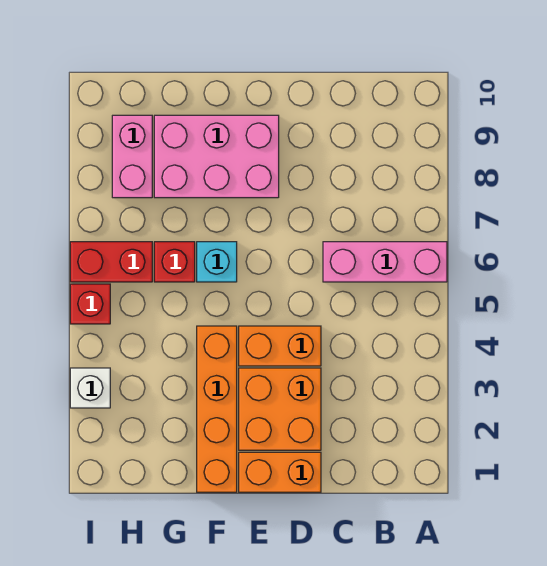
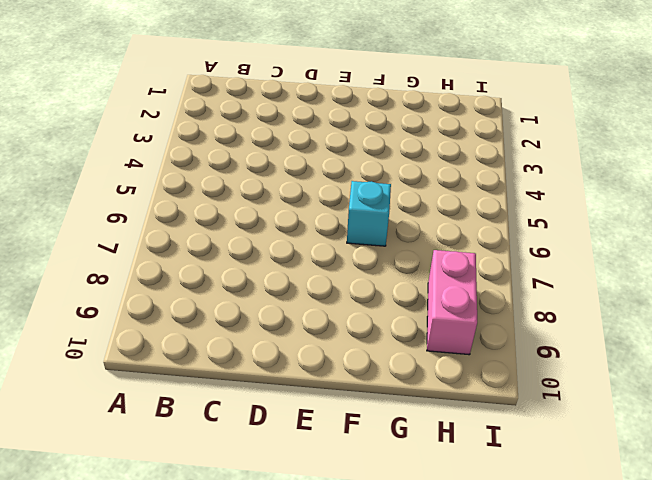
none -> pink 1x3 brick [323,242,447,282]
none -> orange 1x2 brick [239,452,321,492]
none -> orange 2x2 brick [239,368,321,450]

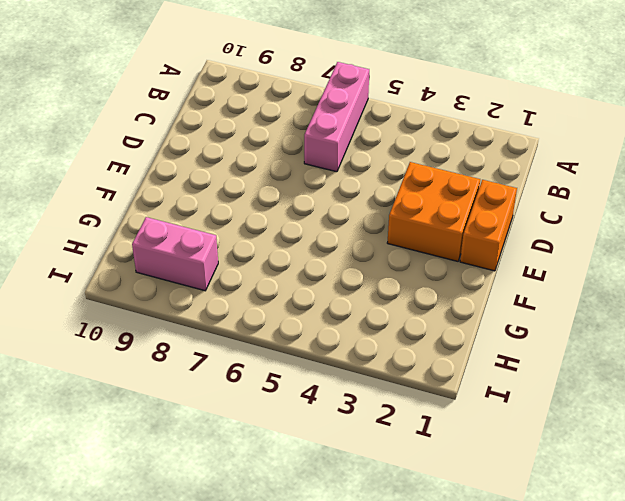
none -> orange 1x2 brick [239,326,321,366]
none -> pink 2x3 brick [154,115,279,198]
none -> orange 1x4 brick [197,326,237,492]

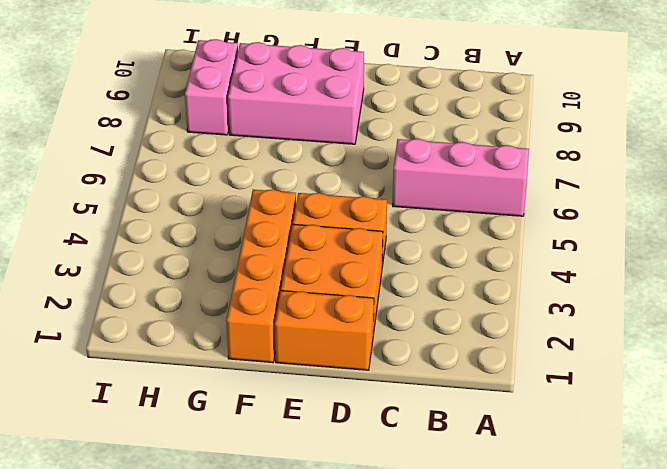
none -> cyan 1x1 brick [197,242,237,282]
none -> red 1x1 brick [154,242,195,282]
none -> red 1x2 brick [70,242,152,282]

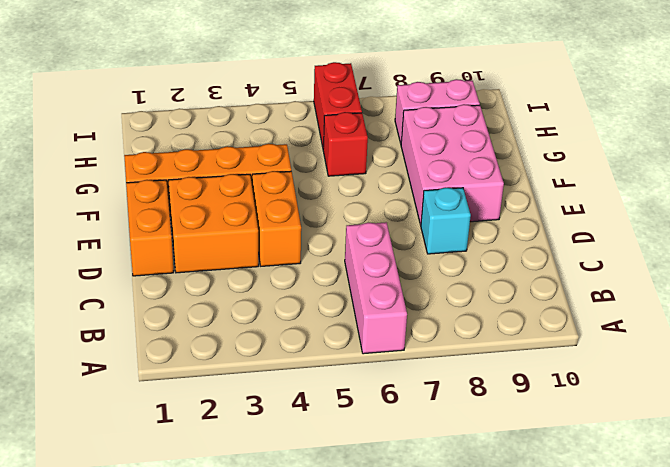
cyan 1x1 brick [421,188,471,254] -> cyan 1x1 brick moved to [197,242,237,282]
none -> white 1x1 brick [70,368,110,408]
none -> red 1x1 brick [70,284,110,324]

